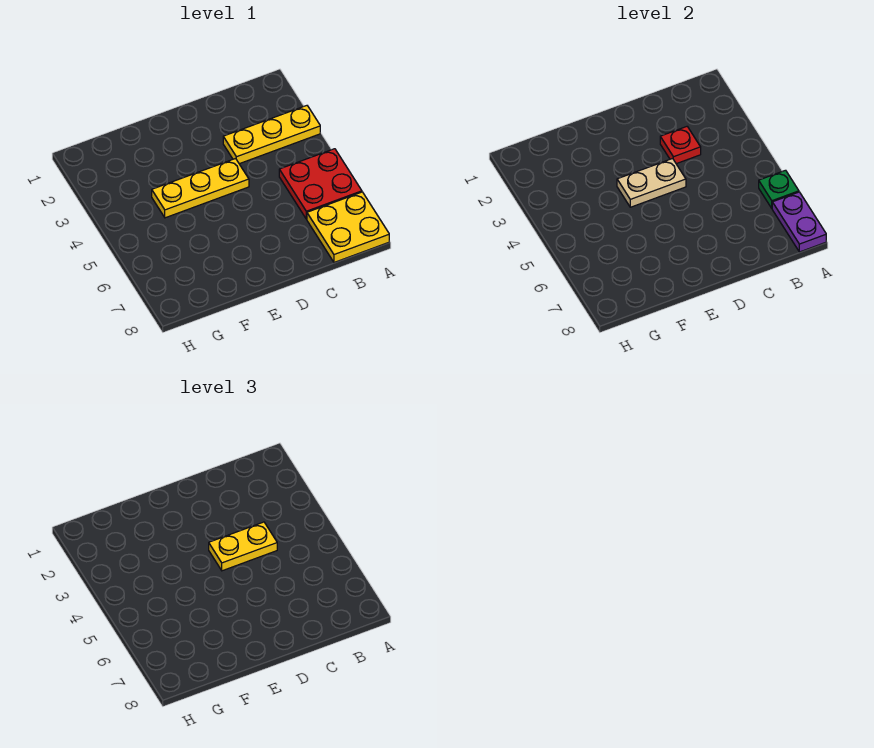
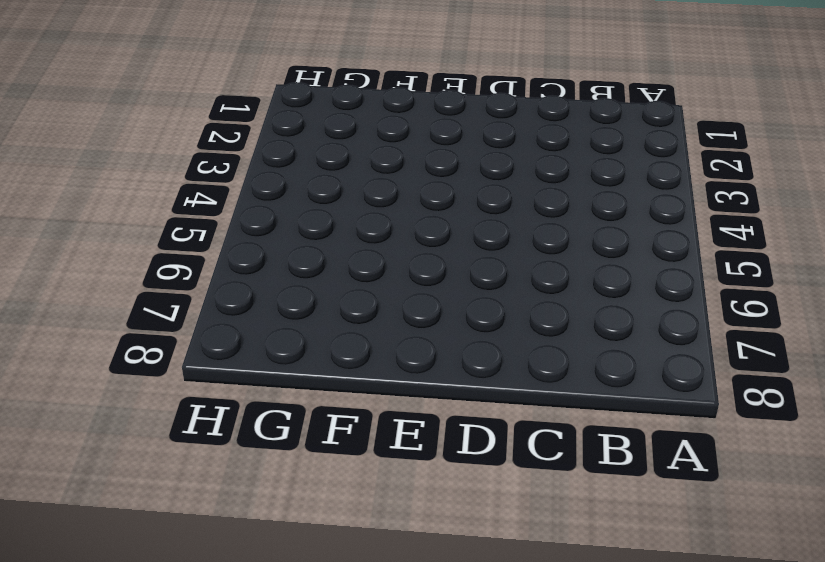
none -> yellow 1x3 plate [223,106,320,164]
none -> red 2x2 plate [279,149,362,219]

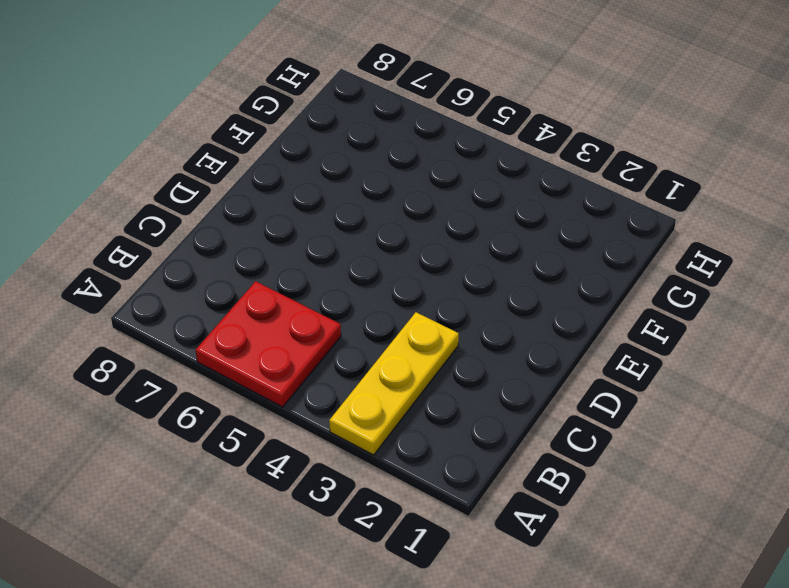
none -> yellow 2x2 plate [307,192,389,262]
none -> yellow 1x3 plate [152,159,249,218]

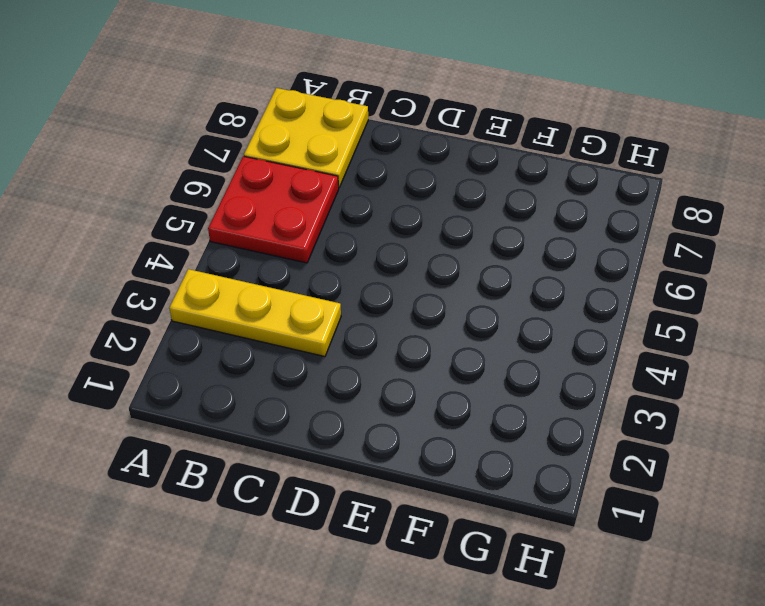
none -> yellow 1x3 plate [152,159,249,218]
none -> green 1x1 plate [759,170,799,208]

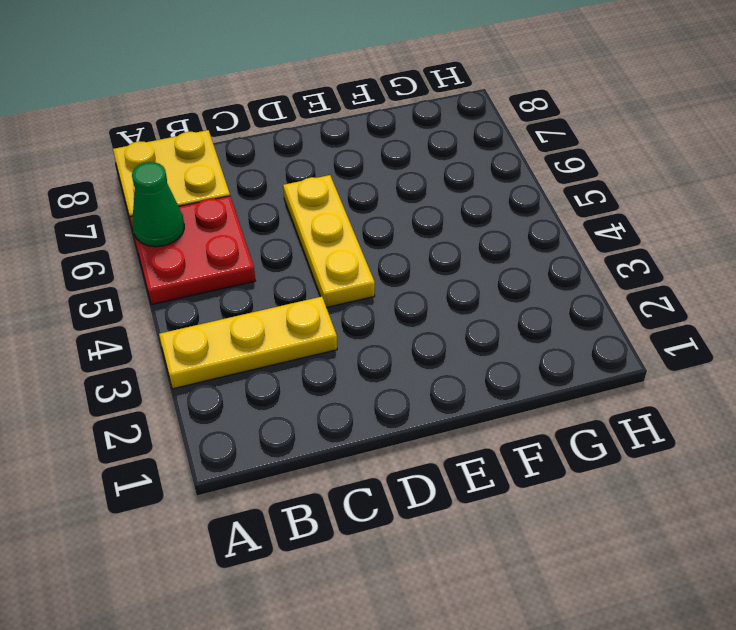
green 1x1 cone [132,162,184,247] -> green 1x1 plate [759,170,799,208]
yellow 1x3 plate [283,175,375,308] -> yellow 1x3 plate turned to [152,159,249,218]
none -> purple 1x2 plate [772,192,826,252]
none -> red 1x1 plate [660,127,701,164]

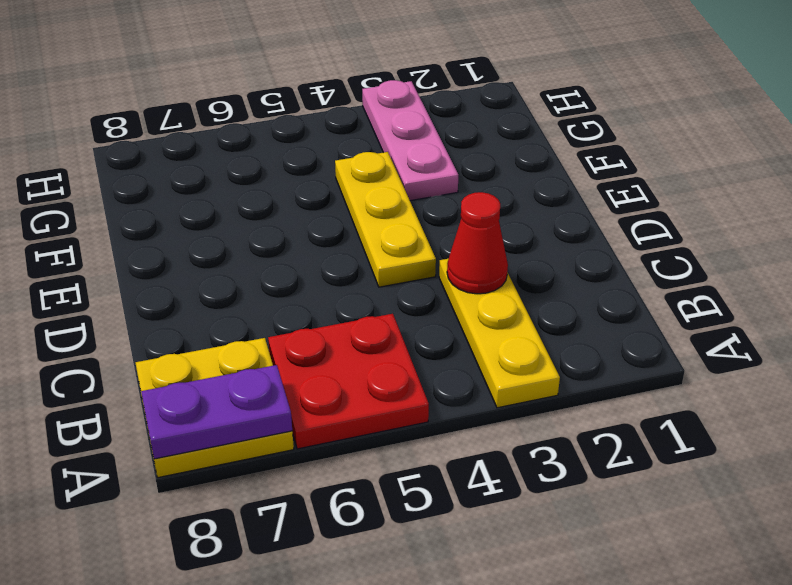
red 1x1 cone [447,192,508,294] -> red 1x1 plate [660,127,701,164]
pink 1x3 plate [362,80,458,201] -> none
none -> green 1x1 plate [759,170,799,208]
none -> tan 1x2 plate [617,159,686,207]

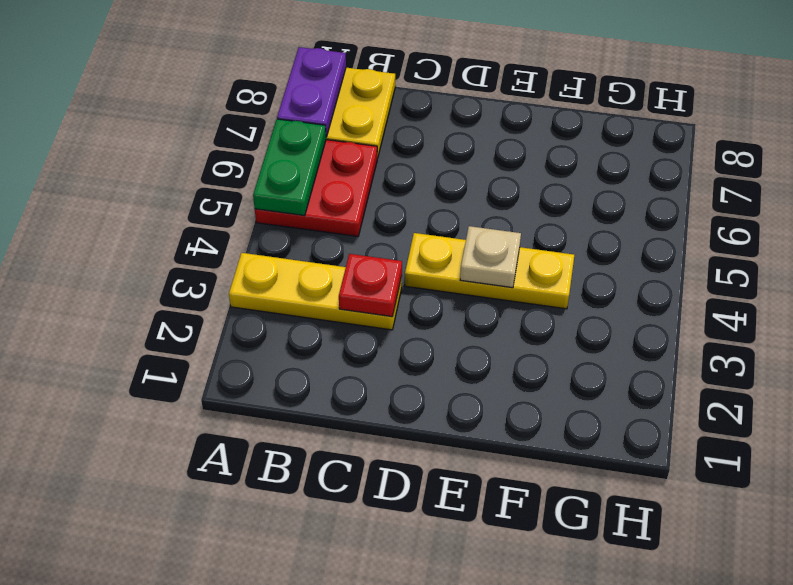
green 1x2 plate [253,119,326,216] -> green 1x1 plate [759,170,799,208]
tan 1x1 plate [460,226,521,288] -> tan 1x2 plate [617,159,686,207]
none -> yellow 1x2 plate [209,522,277,571]

